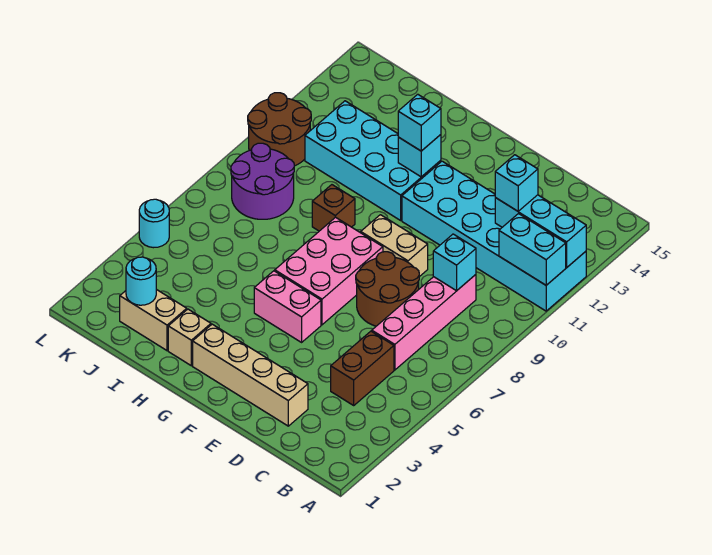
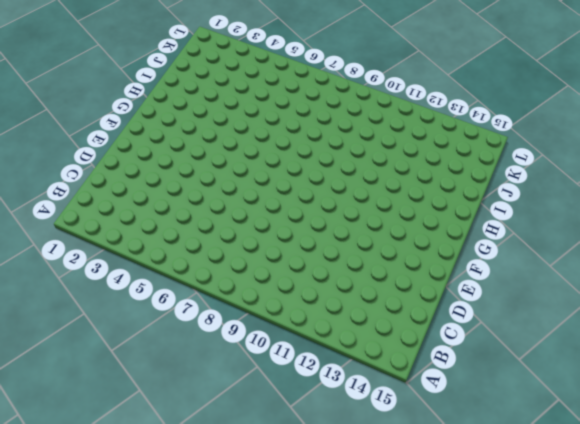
none -> cyan 2x6 brick [402,161,586,311]
none -> brown 1x2 brick [331,331,394,405]
none -> pink 1x4 brick [372,275,476,370]

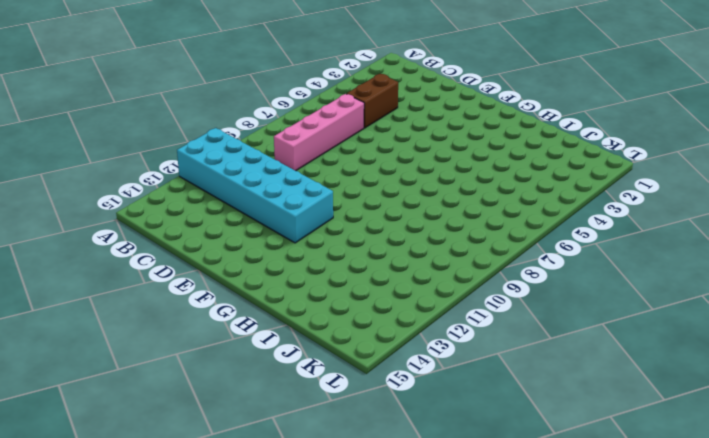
none -> tan 1x4 brick [193,324,308,426]
none -> brown 2x2 round brick [356,252,419,326]
none -> tan 1x2 brick [361,215,428,277]

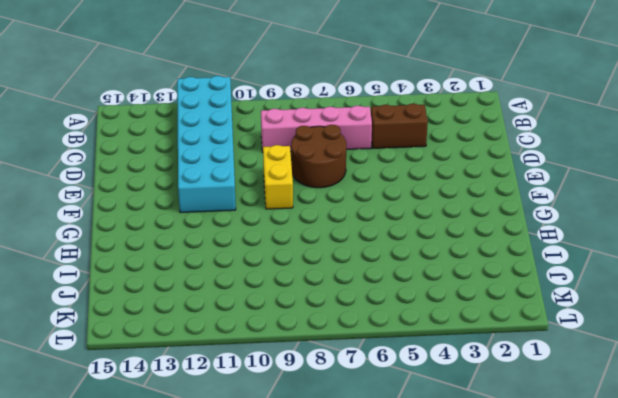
yellow 1x2 brick [263,145,293,209] -> tan 1x2 brick [361,215,428,277]
none -> tan 1x4 brick [193,324,308,426]
none -> pink 1x2 brick [254,271,321,342]
none -> pink 2x3 brick [275,217,383,325]

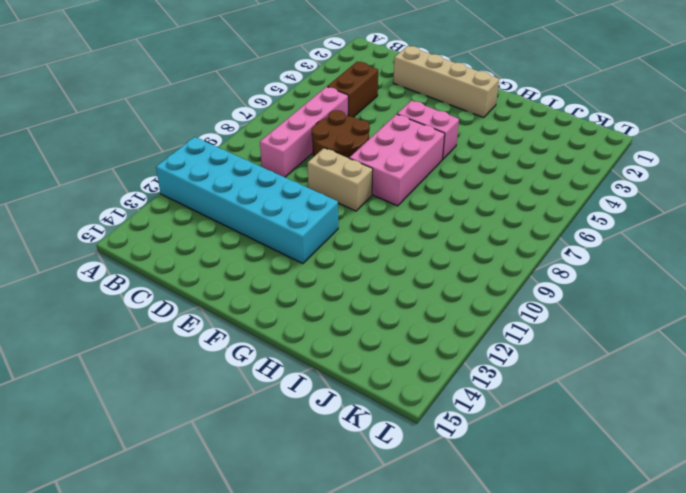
none -> cyan 2x4 brick [305,101,441,220]
none -> tan 1x1 brick [168,309,211,366]
none -> brown 1x1 brick [312,185,355,231]

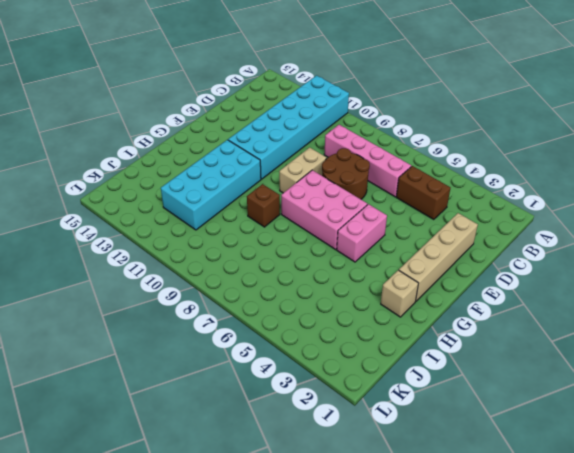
none -> tan 1x2 brick [120,289,187,351]
none -> purple 2x2 round brick [231,143,294,219]
none -> brown 2x2 round brick [248,93,311,166]

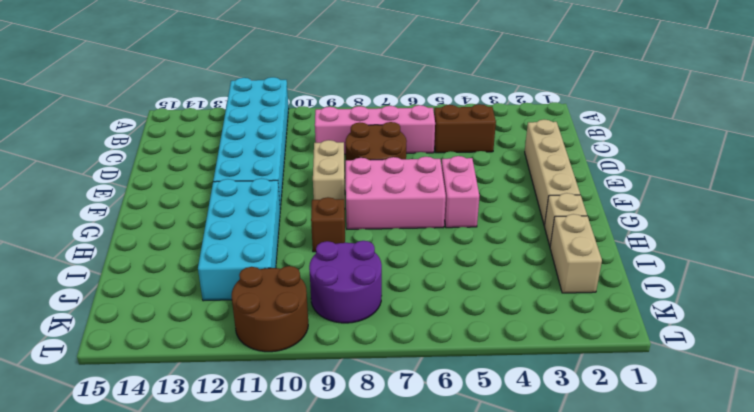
none -> cyan 1x1 round brick [139,199,169,248]
none -> cyan 1x2 brick [499,214,566,285]
none -> cyan 1x3 brick [495,195,586,267]

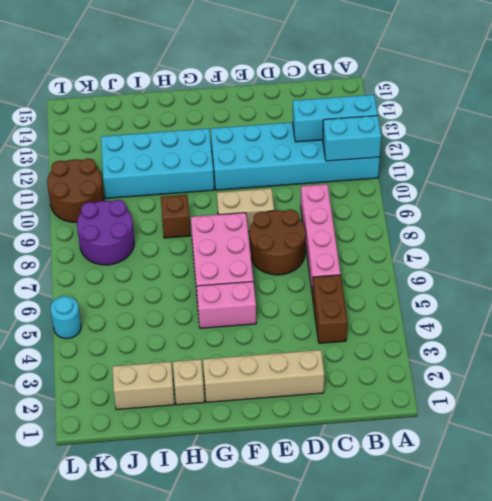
none -> cyan 1x1 brick [433,234,476,291]
none -> cyan 1x1 brick [398,135,441,177]
none -> cyan 1x1 round brick [126,257,156,305]

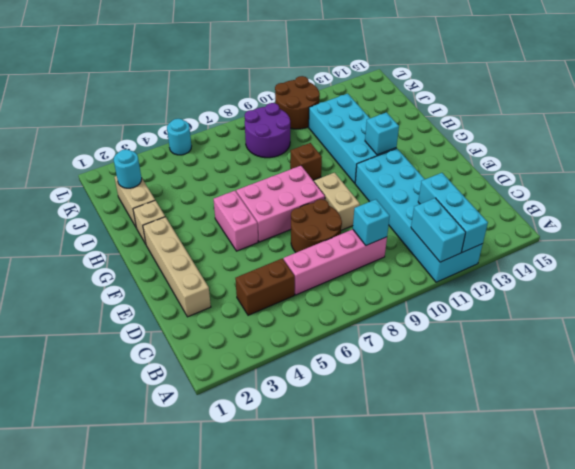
none -> cyan 1x1 brick [495,155,538,211]
none -> cyan 1x1 brick [398,94,441,151]

